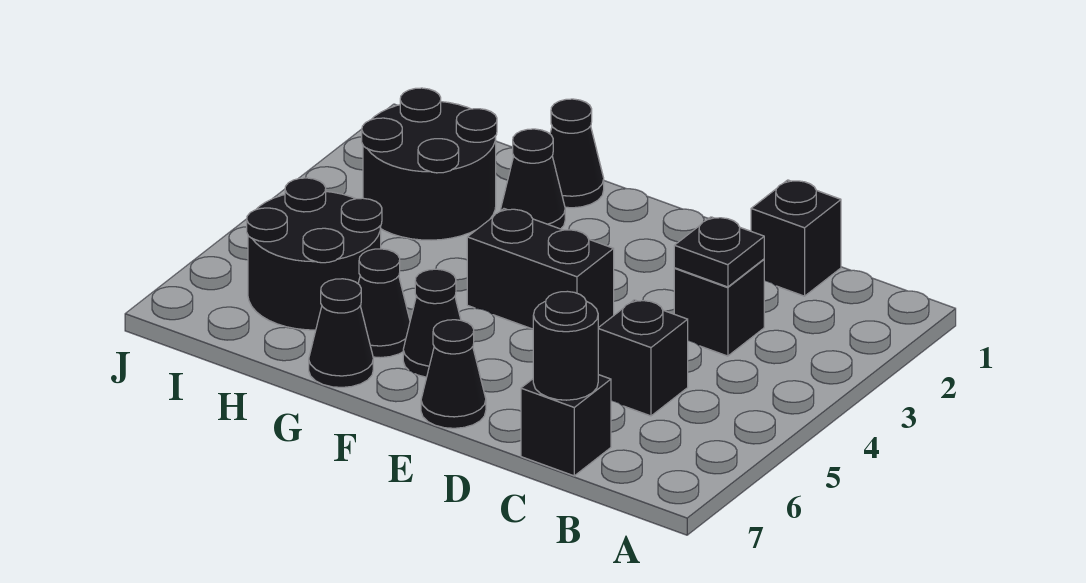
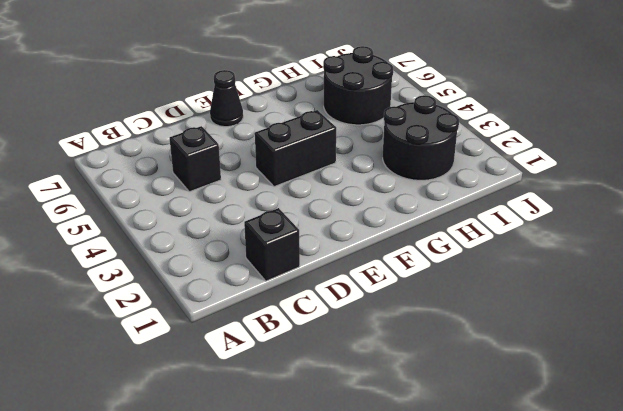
none -> black 1x1 brick [674,259,764,356]
none -> black 1x1 brick [521,375,611,476]
none -> black 1x1 cone [403,269,461,377]

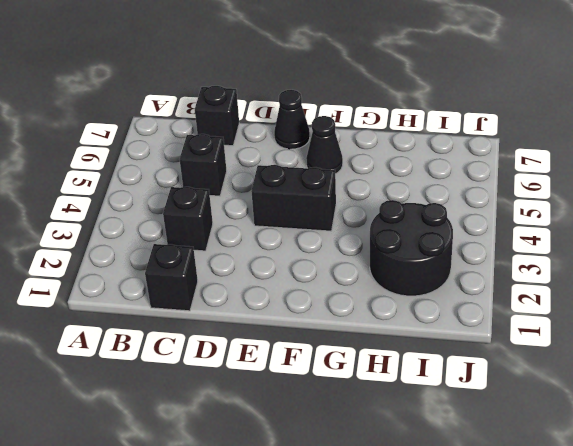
none -> black 1x1 cone [550,99,604,208]
none -> black 1x1 cone [501,129,565,229]
none -> black 1x1 cone [358,249,410,358]

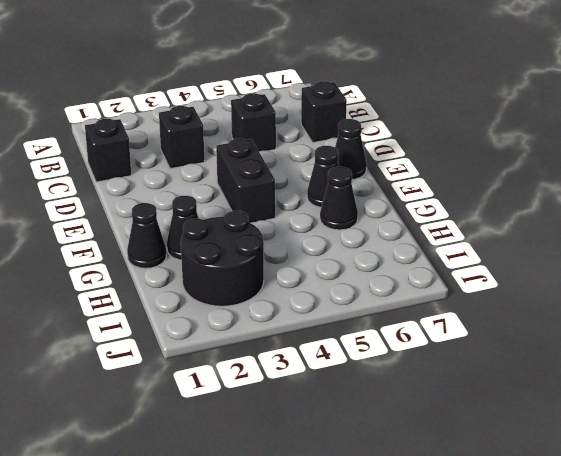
none -> black 1x1 cone [309,279,373,387]
none -> black 2x2 round brick [247,178,382,330]
none -> black 1x1 plate [674,217,764,287]

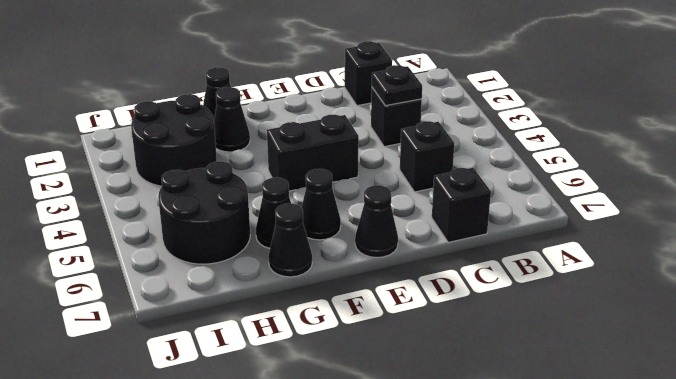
none -> black 1x1 round brick [533,291,598,400]

